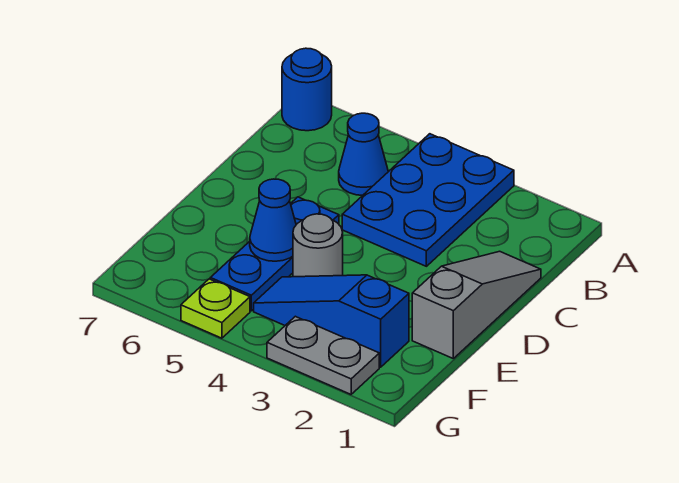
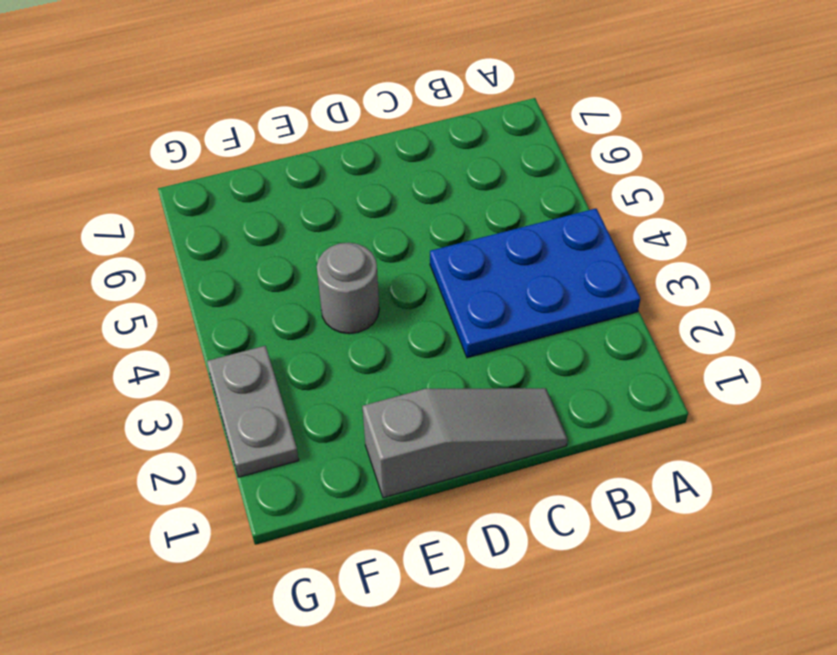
none -> blue 1x1 round brick [282,48,332,131]
none -> blue 1x1 cone [339,113,388,195]

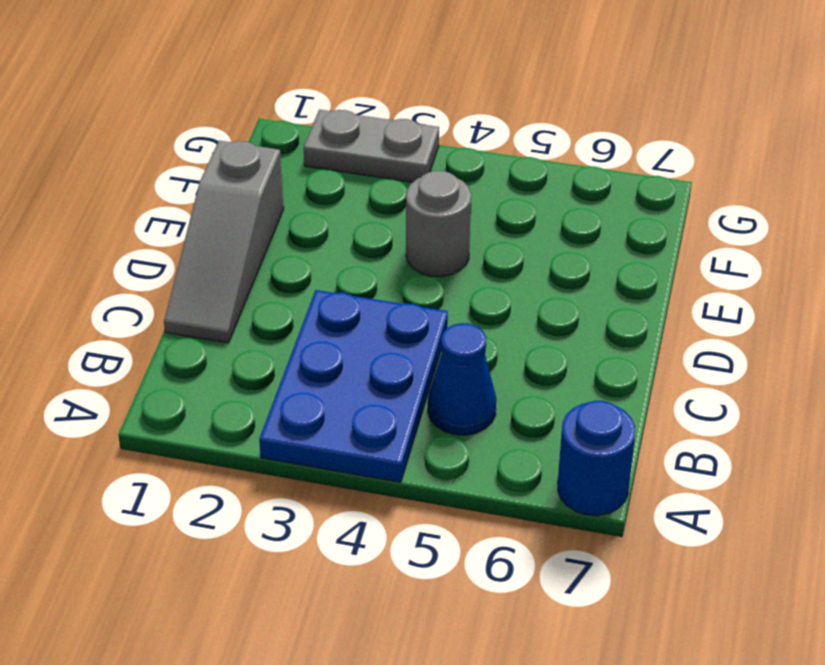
none -> blue 1x3 plate [210,197,339,311]
none -> blue 1x3 slope [254,275,409,367]

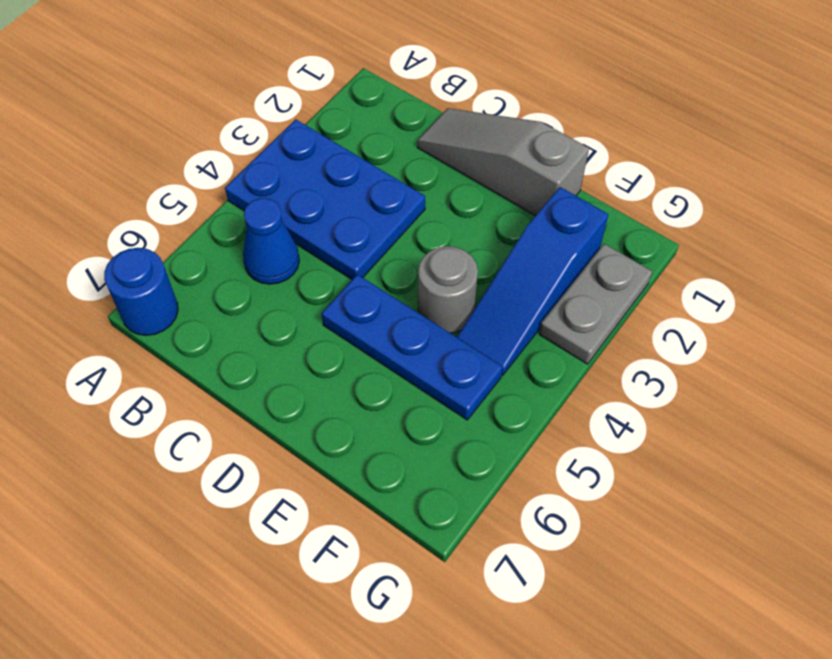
none -> lime 1x1 plate [181,279,250,338]
none -> blue 1x1 cone [250,179,296,261]

